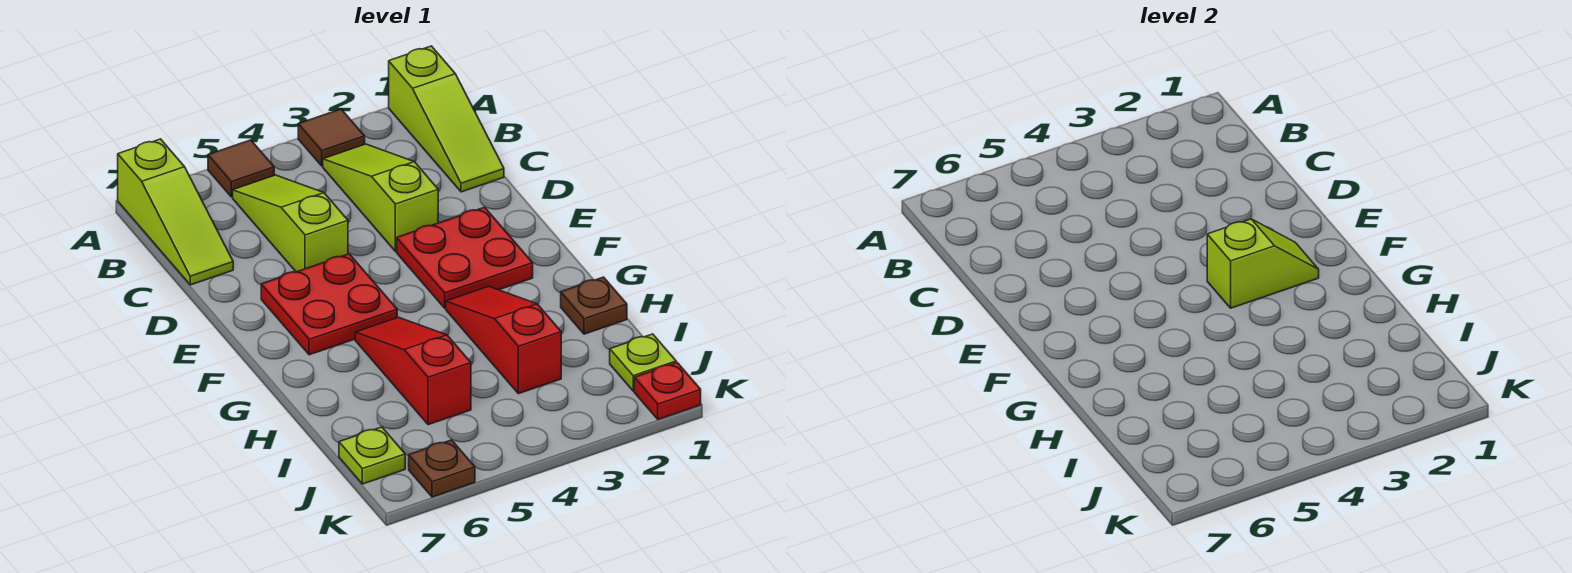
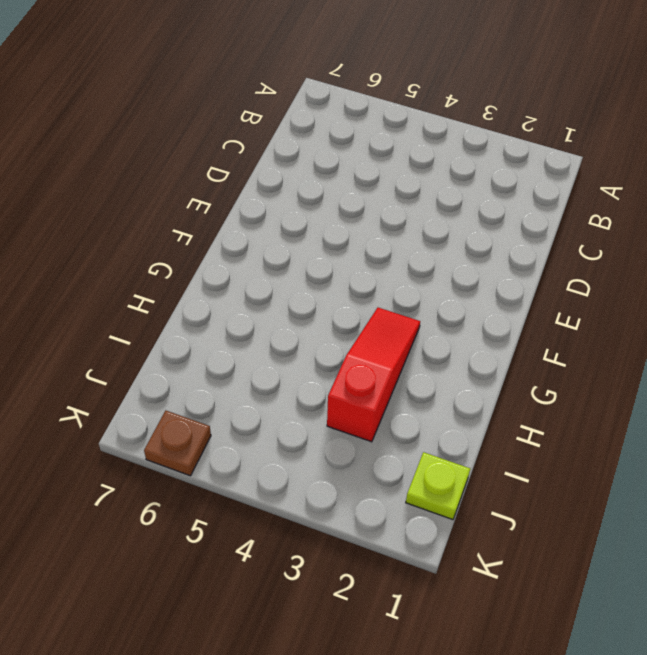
none -> lime 1x3 slope [389,46,504,192]
none -> brown 1x1 tile [298,109,365,166]
none -> brown 1x1 tile [208,140,274,197]

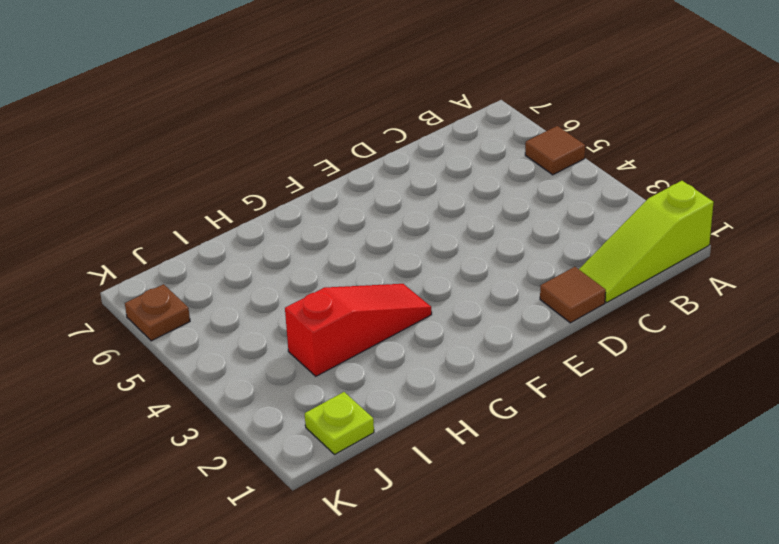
brown 1x1 tile [540,267,606,323] -> brown 1x1 tile moved to [298,109,365,166]
none -> lime 1x3 slope [118,139,233,285]
none -> lime 1x3 slope [323,144,438,251]
none -> lime 1x3 slope [233,175,348,272]

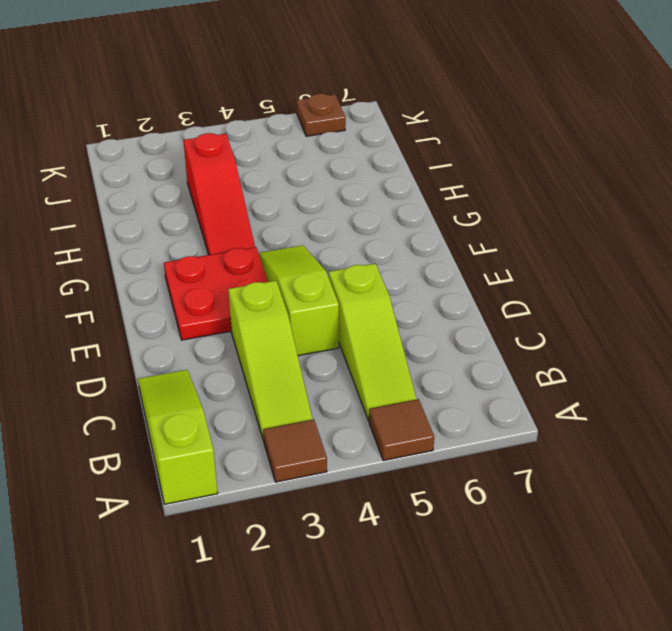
lime 1x3 slope [259,245,339,356] -> lime 1x3 slope moved to [118,139,233,285]
none -> red 2x2 plate [261,254,397,355]
none -> red 1x3 slope [355,317,471,425]
none -> brown 1x1 plate [561,277,627,334]

